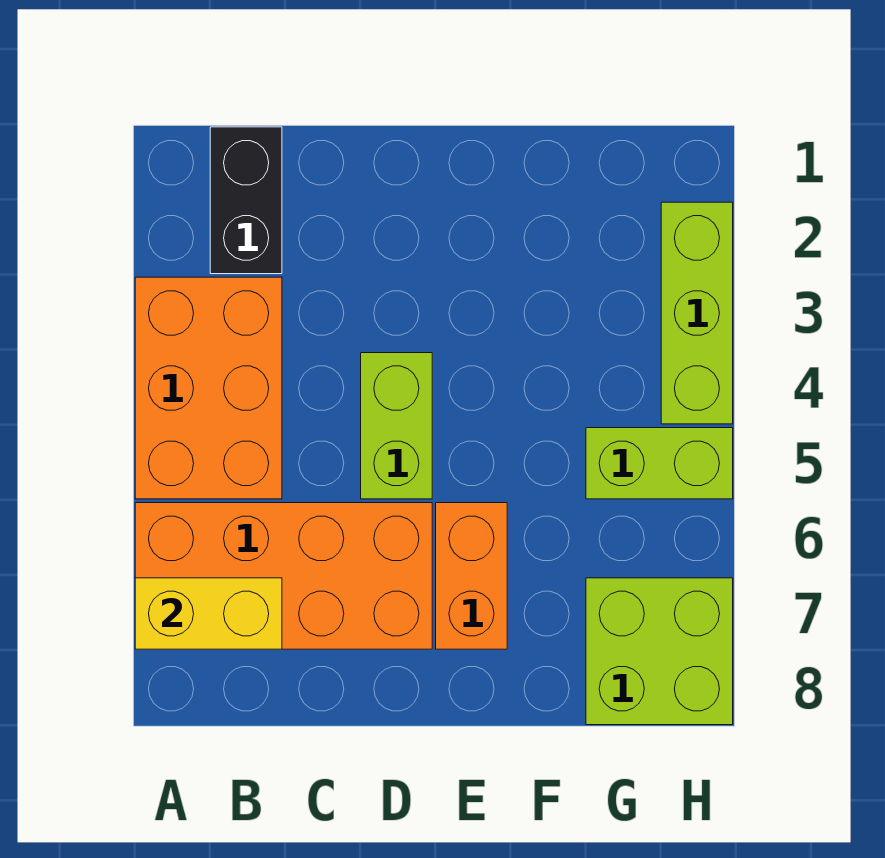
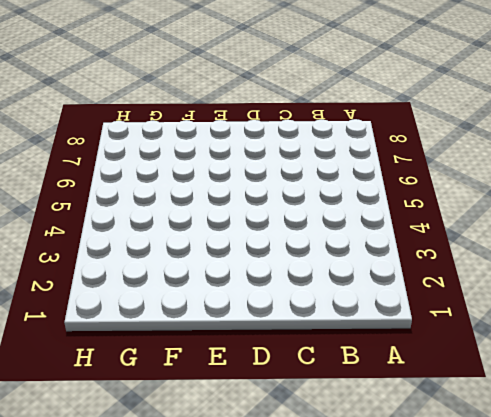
none -> orange 2x3 brick [135,277,282,499]
none -> orange 2x4 brick [135,503,432,649]

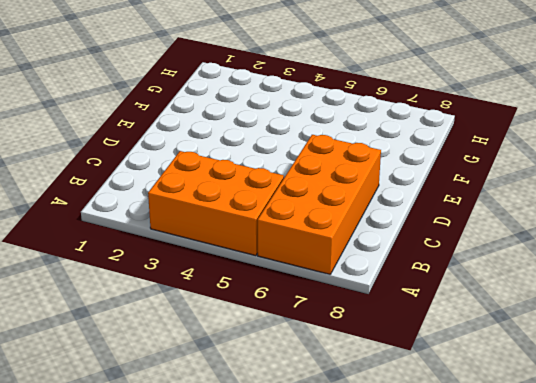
none -> black 1x2 brick [210,127,282,274]
none -> lime 1x2 brick [361,353,432,499]

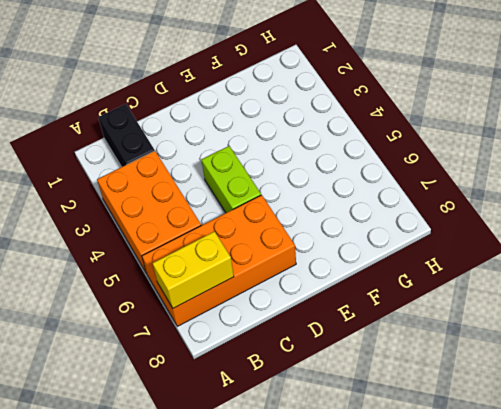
none -> orange 1x2 brick [436,503,507,649]
none -> lime 1x2 brick [586,428,733,499]

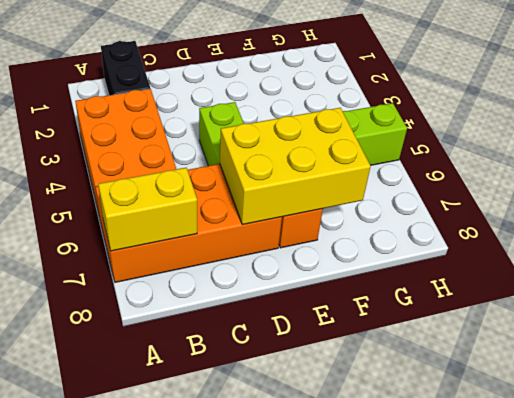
yellow 2x3 brick [220,108,371,225] -> none
none -> lime 2x2 brick [586,578,733,725]
none -> lime 1x3 brick [661,202,733,424]

